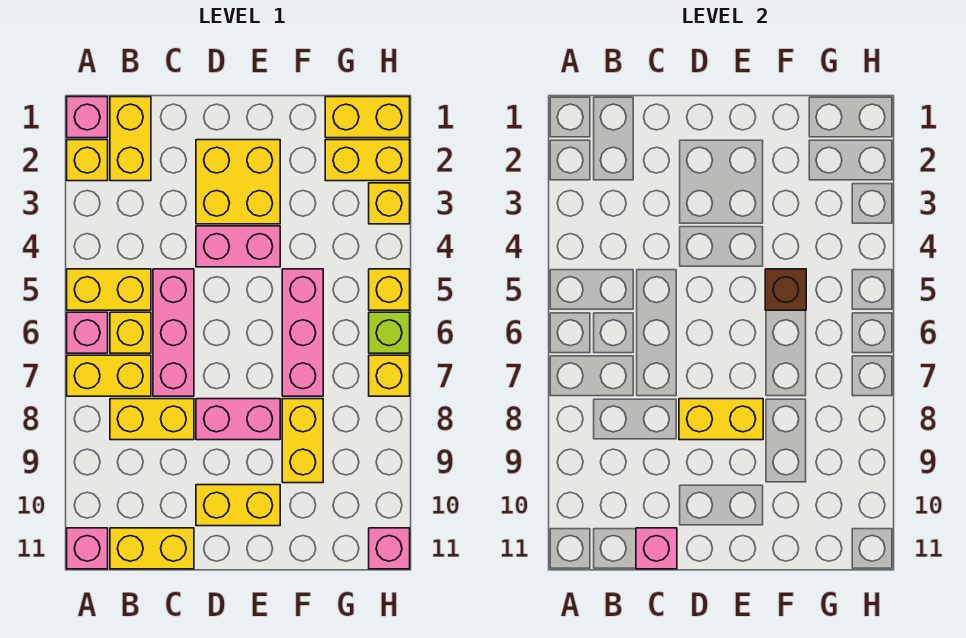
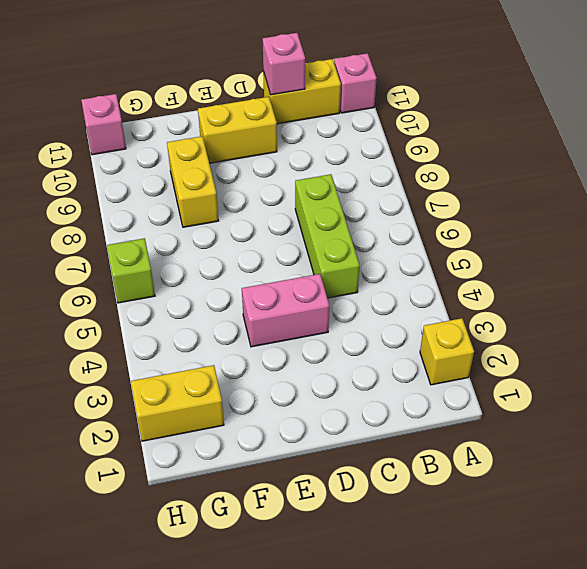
lime 1x3 brick [295,174,360,298] -> pink 1x3 brick [153,269,194,396]
none -> pink 1x1 brick [67,97,108,138]
none -> yellow 1x2 brick [67,269,151,310]
none -> pink 1x1 brick [67,312,108,353]

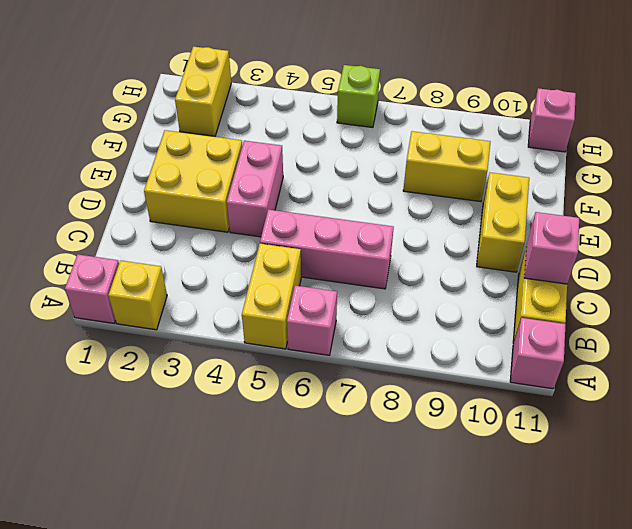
none -> yellow 1x2 brick [67,355,151,396]
none -> yellow 1x2 brick [110,97,151,181]
none -> yellow 1x1 brick [110,312,151,353]

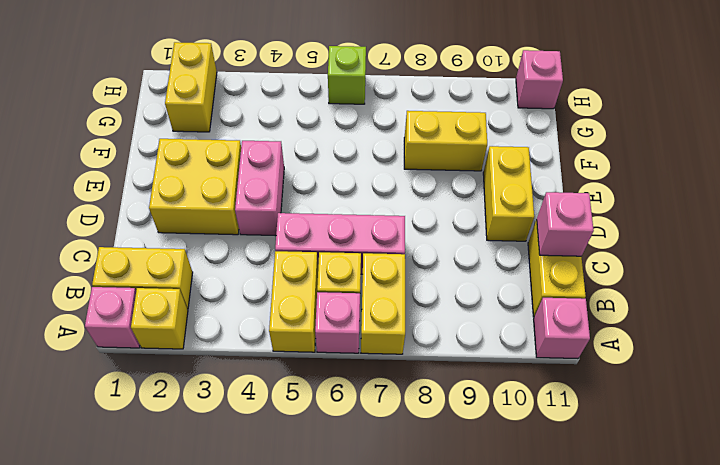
none -> yellow 1x2 brick [110,399,194,440]
none -> pink 1x2 brick [196,399,280,440]
none -> pink 1x3 brick [282,269,323,396]

